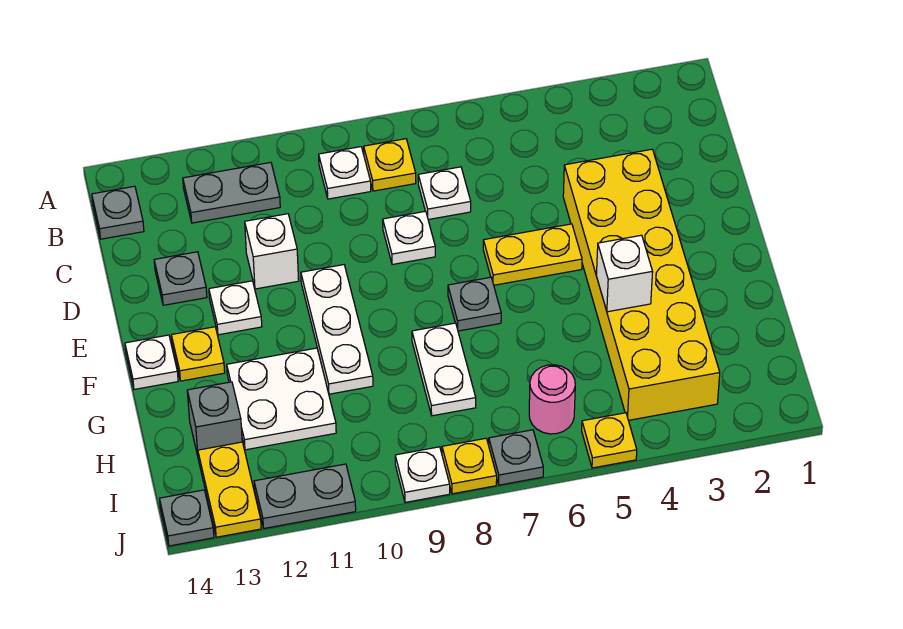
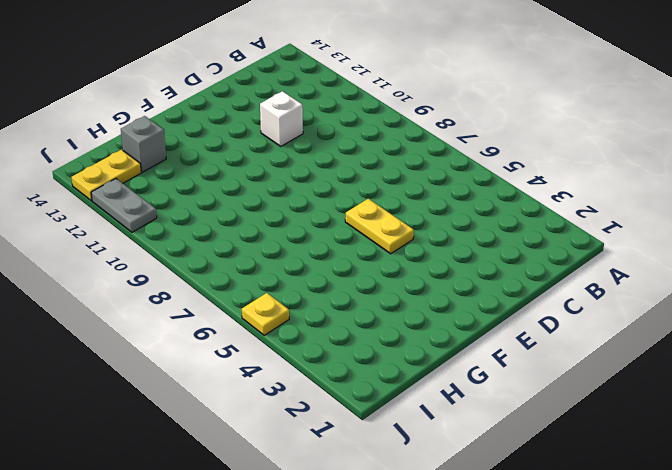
none -> yellow 1x1 plate [364,139,416,191]
none -> white 1x1 plate [319,147,371,199]
none -> grey 1x2 plate [183,162,280,223]

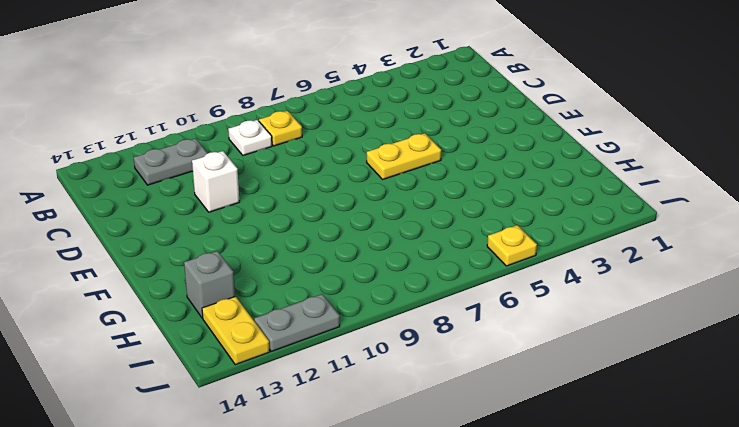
none -> grey 1x1 plate [92,186,144,239]
none -> white 1x1 plate [418,167,471,220]
none -> yellow 2x6 brick [563,149,720,420]

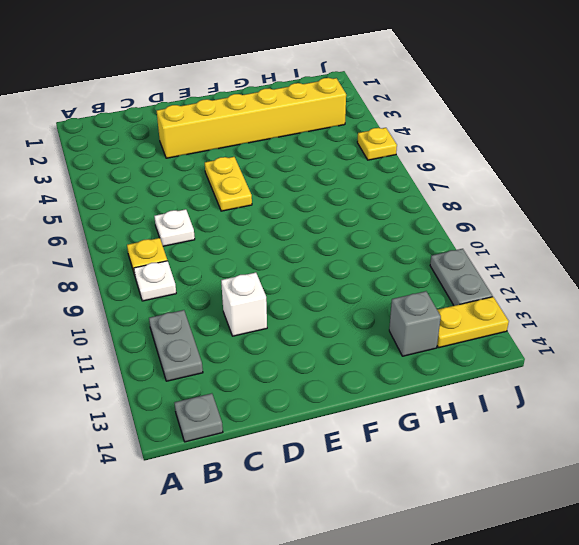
yellow 1x6 brick [156,78,346,158] -> yellow 2x6 brick [563,149,720,420]
none -> white 1x1 plate [383,211,435,265]
none -> grey 1x1 plate [154,252,207,305]
none -> white 1x3 plate [301,265,373,394]

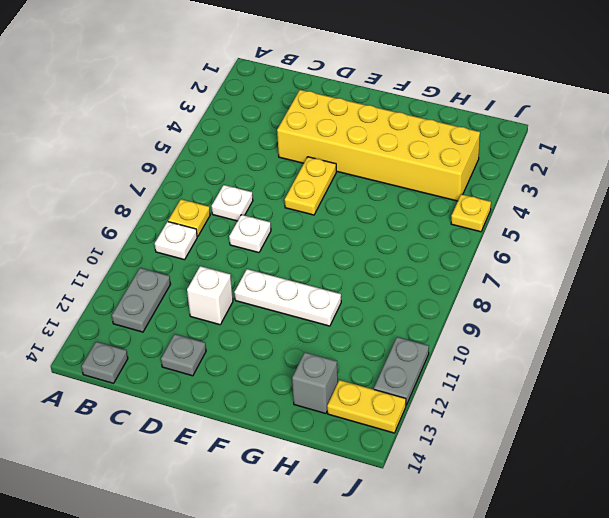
none -> white 1x1 plate [209,281,262,335]
none -> grey 1x1 plate [448,277,501,331]
none -> yellow 1x1 plate [171,327,225,381]

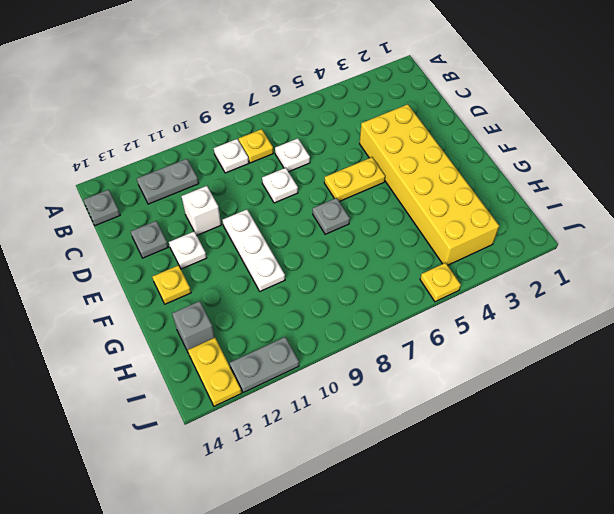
none -> white 1x1 plate [125,335,178,389]
none -> white 1x2 plate [412,323,476,416]
none -> white 2x2 plate [227,348,336,450]

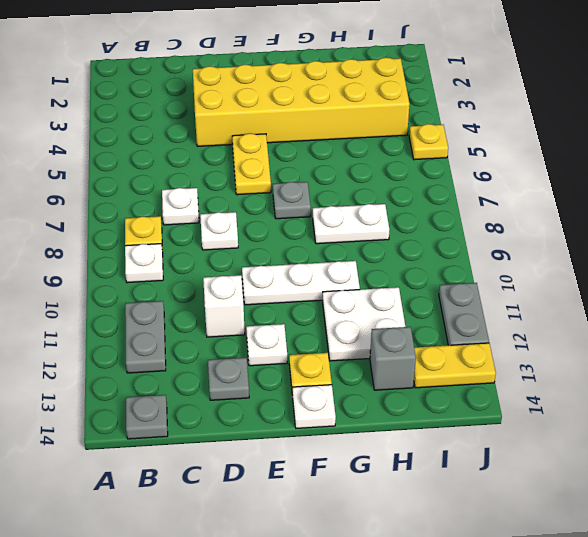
none -> pink 1x1 round brick [529,365,575,434]
none -> grey 1x1 plate [489,430,543,485]
none -> yellow 1x1 plate [442,438,497,494]

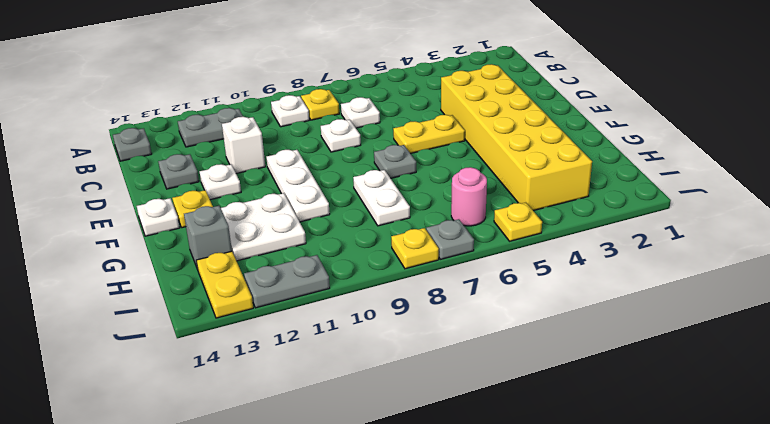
none -> white 1x1 plate [395,447,450,502]
none -> grey 1x1 plate [159,490,214,546]
none -> white 1x1 brick [596,235,653,312]

